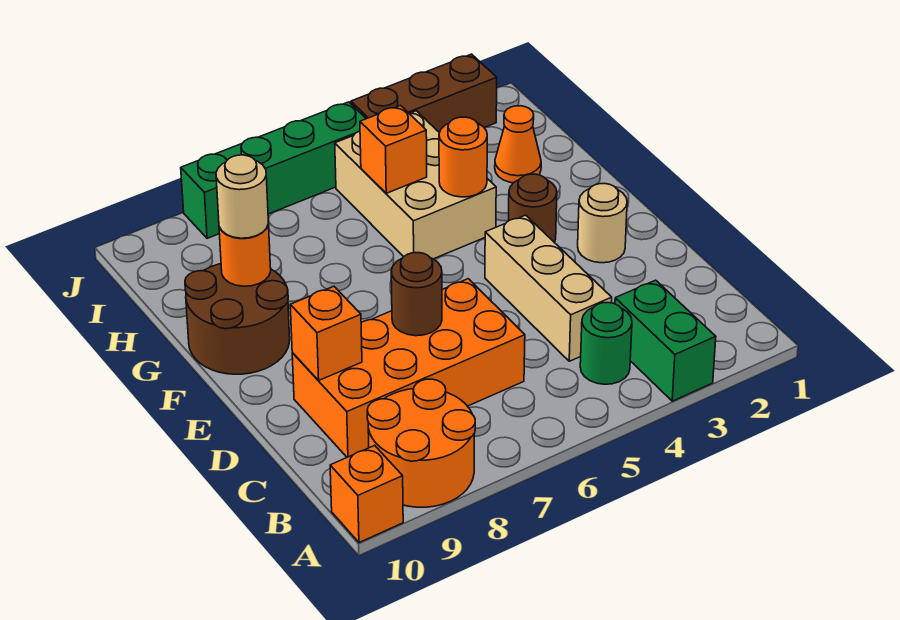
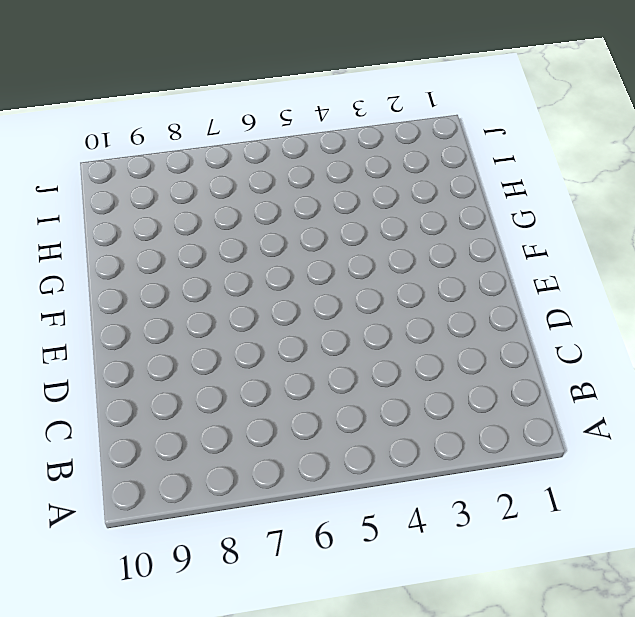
none -> green 1x2 brick [615,280,716,401]
none -> orange 2x2 round brick [367,379,475,507]
none -> orange 1x1 brick [330,445,403,542]

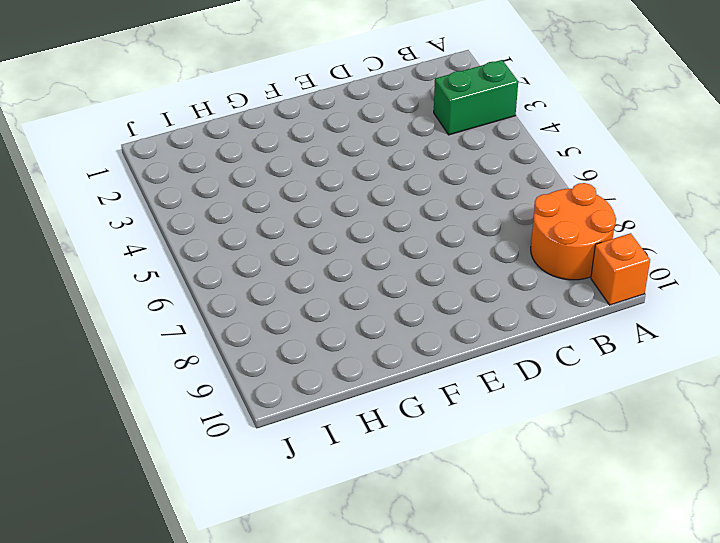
none -> green 1x1 round brick [580,303,632,384]
none -> tan 1x3 brick [485,215,612,361]
none -> orange 2x4 brick [292,279,525,457]

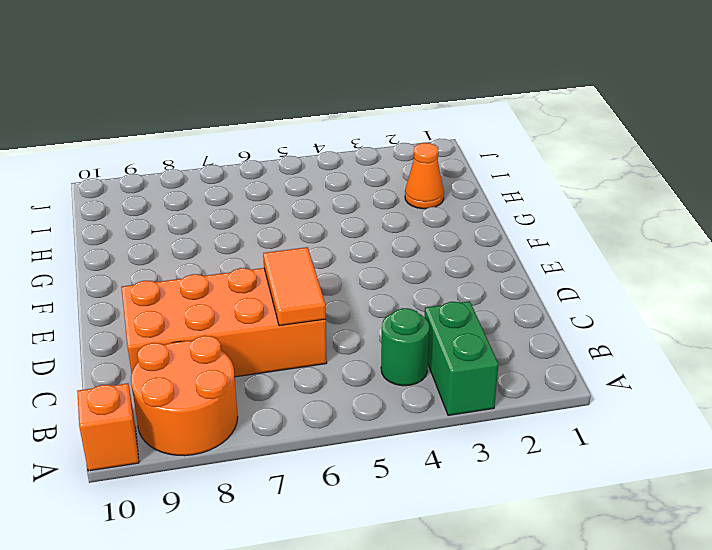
orange 1x2 tile [263,247,326,326] -> none
none -> tan 1x3 brick [485,215,612,361]
none -> tan 1x1 round brick [578,183,627,263]
none -> brown 1x1 round brick [508,174,557,243]

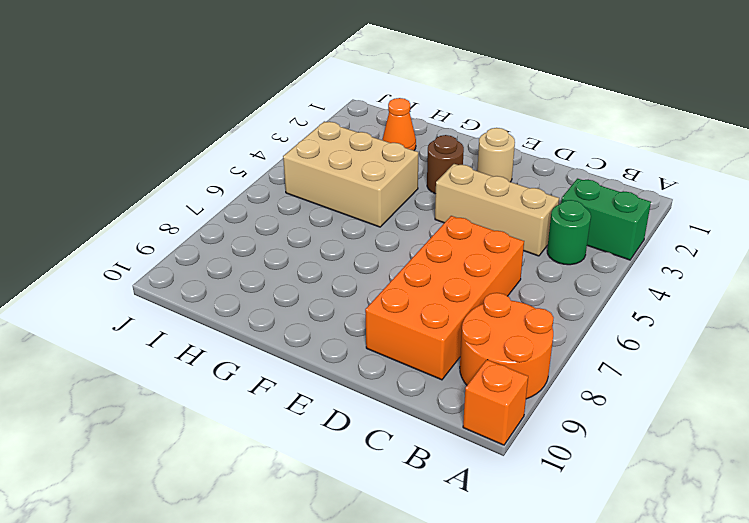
none -> brown 2x2 round brick [185,264,290,374]
none -> brown 1x3 brick [351,54,497,133]
none -> green 1x4 brick [181,102,366,238]

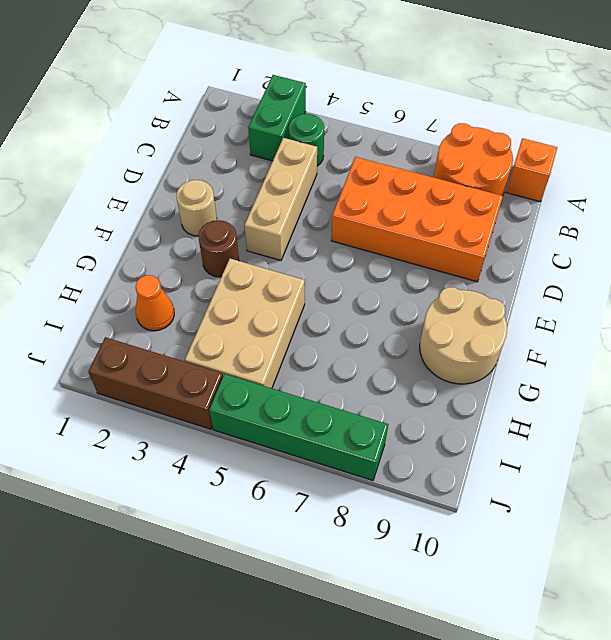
tan 2x2 round brick [420,287,507,384] -> brown 2x2 round brick [185,264,290,374]
none -> brown 1x1 round brick [391,253,442,336]
none -> orange 1x1 brick [290,286,362,381]
none -> orange 1x1 round brick [439,117,487,197]

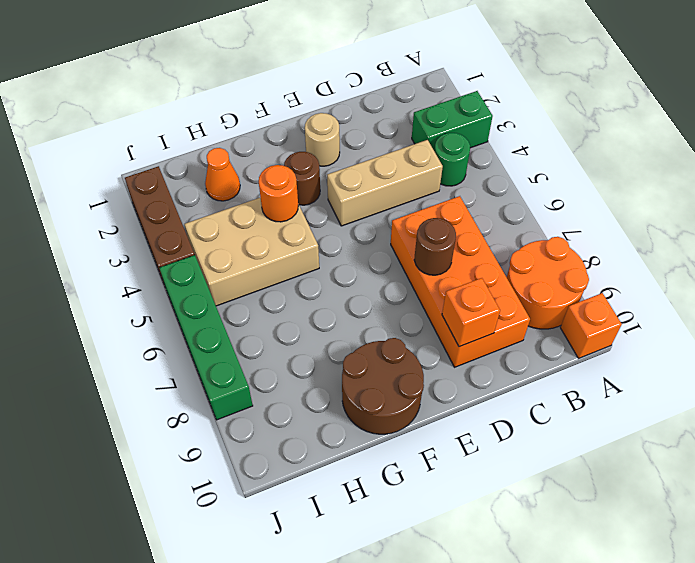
none -> orange 1x1 round brick [219,224,271,286]
none -> orange 1x1 brick [360,106,427,193]
none -> tan 1x1 round brick [216,155,269,238]

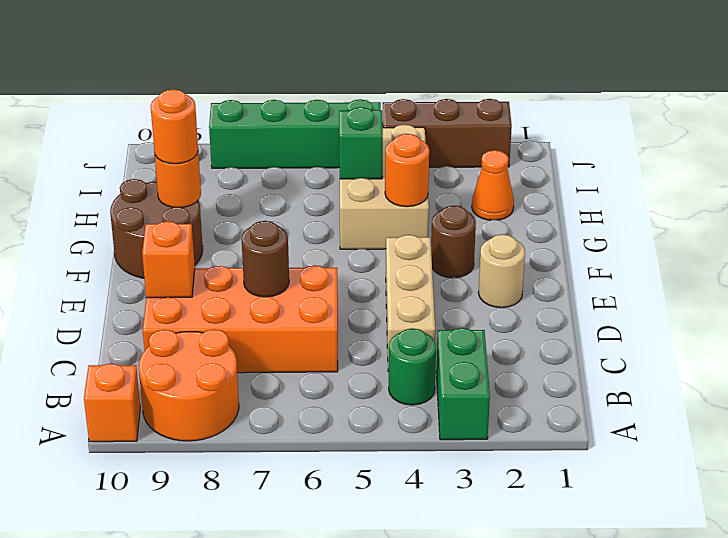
orange 1x1 round brick [151,89,198,164] -> tan 1x1 round brick [216,155,269,238]
green 1x1 brick [339,107,383,179] -> orange 1x1 brick [360,106,427,193]

